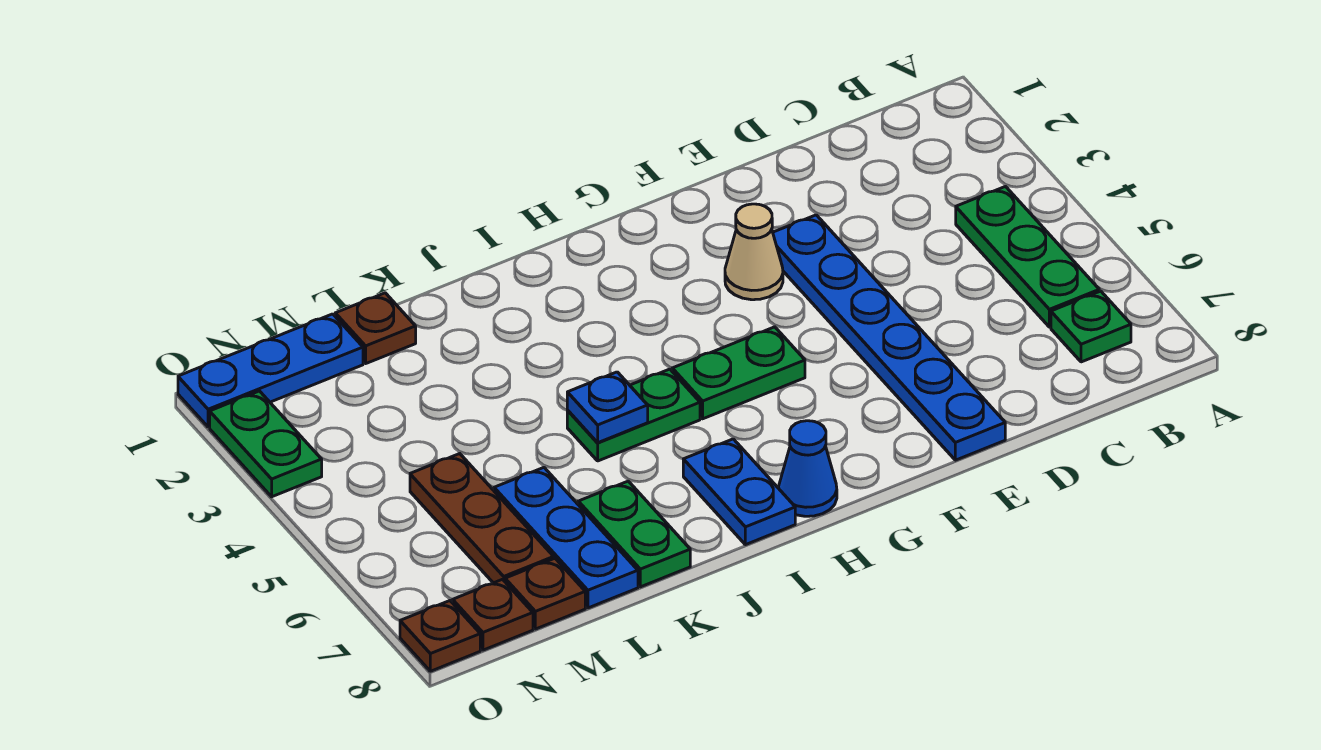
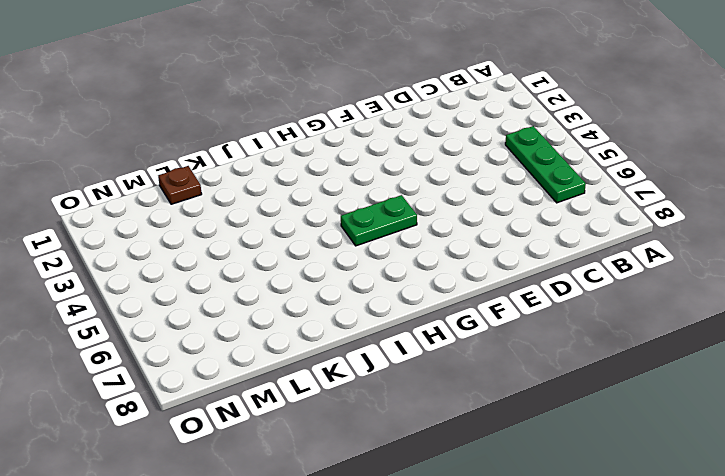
none -> green 1x1 plate [1051,291,1131,362]
none -> blue 1x6 plate [773,215,1005,460]
none -> tan 1x1 cone [725,204,783,300]

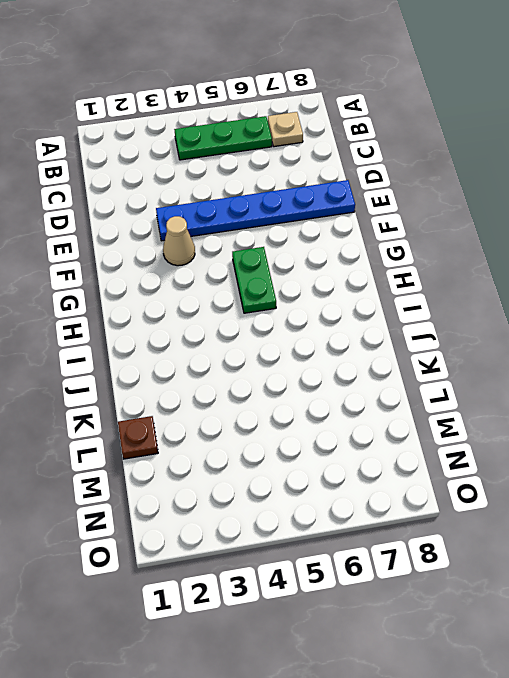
tan 1x1 plate [268,112,303,147] -> green 1x1 plate [1051,291,1131,362]
none -> blue 1x1 cone [779,421,837,516]
none -> green 1x2 plate [567,369,700,461]
none -> blue 1x2 plate [683,439,795,545]

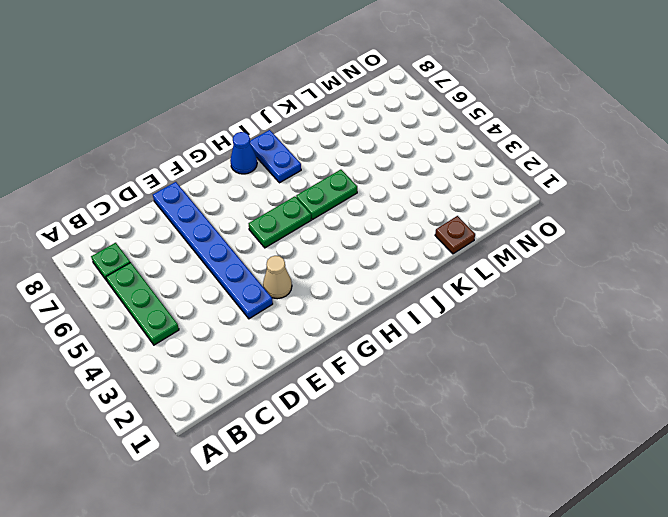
none -> green 1x2 plate [578,481,690,587]
none -> blue 1x3 plate [494,468,638,608]
none -> blue 1x3 plate [178,314,363,427]

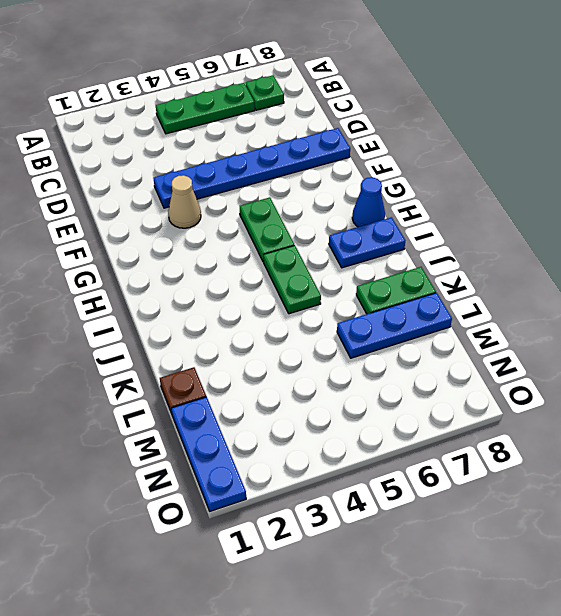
none -> brown 1x3 plate [410,454,554,583]
none -> brown 1x1 plate [505,558,585,629]
none -> brown 1x1 plate [453,579,533,650]

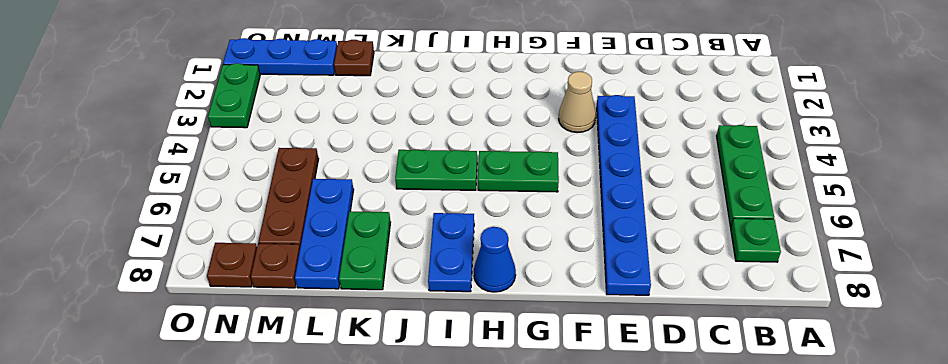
none -> brown 1x1 plate [400,601,480,671]
none -> blue 1x1 plate [567,372,648,443]

